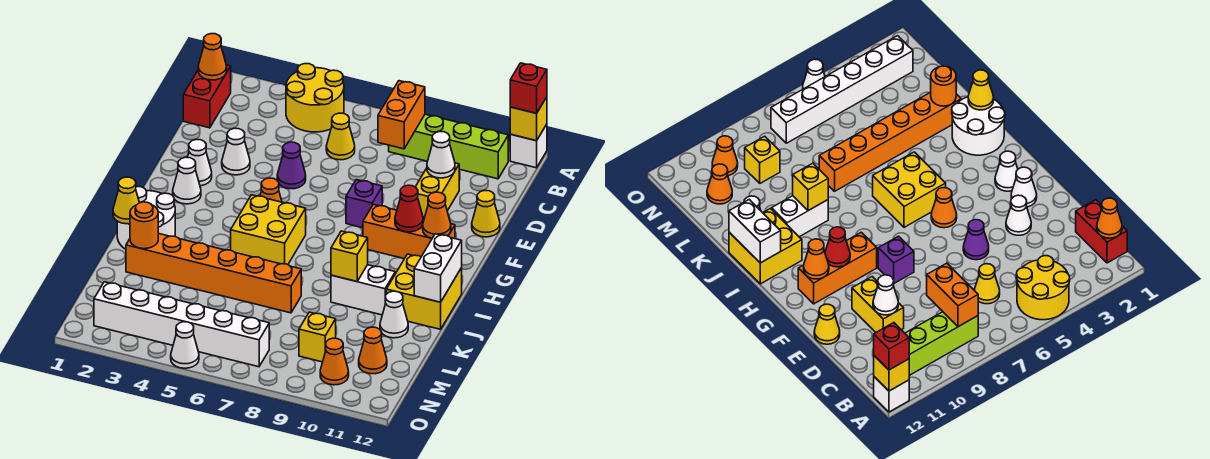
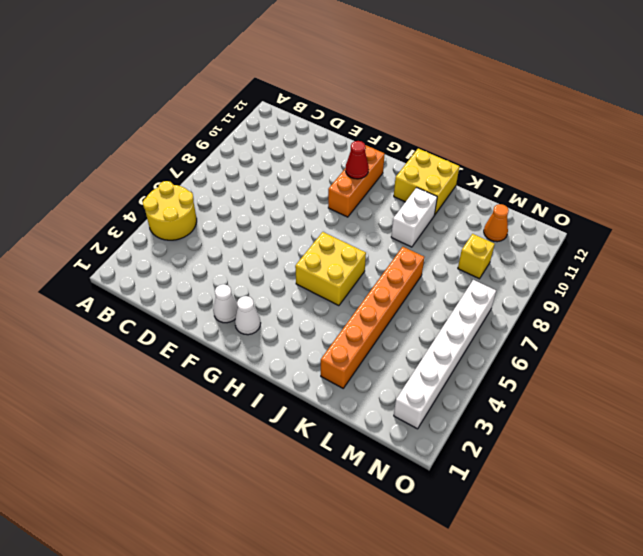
none -> white 1x1 brick [510,124,547,168]
none -> red 1x2 brick [183,65,231,128]
none -> lime 1x4 brick [389,114,508,179]
none -> yellow 1x1 cone [326,113,355,160]

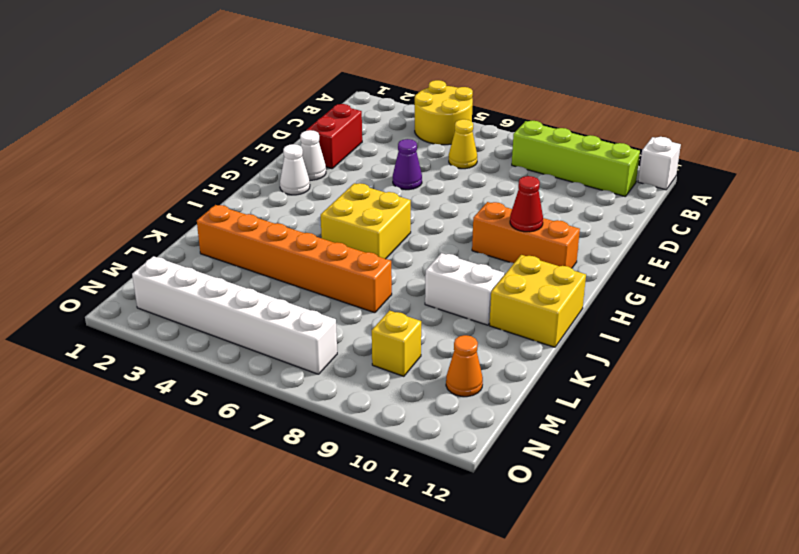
red 1x2 brick [306,104,362,169] -> red 1x2 brick moved to [183,65,231,128]
none -> yellow 1x2 brick [416,163,459,217]
none -> white 1x1 cone [222,128,250,175]
none -> yellow 1x1 cone [472,190,500,237]
none -> purple 1x1 brick [346,180,382,228]

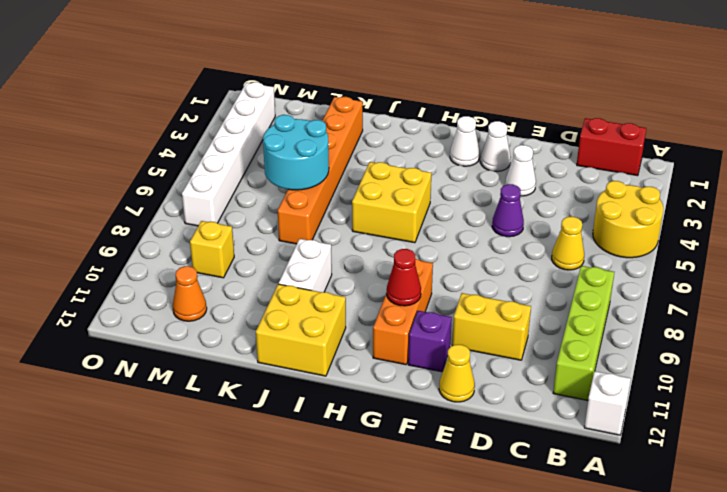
purple 1x1 brick [408,311,452,372] -> purple 1x1 brick moved to [346,180,382,228]
cyan 2x2 round brick [263,115,329,190] -> none
none -> orange 1x1 cone [260,178,282,202]
none -> white 2x2 round brick [117,186,175,249]
none -> white 1x1 cone [380,291,408,338]
none -> orange 1x1 cone [320,338,349,385]

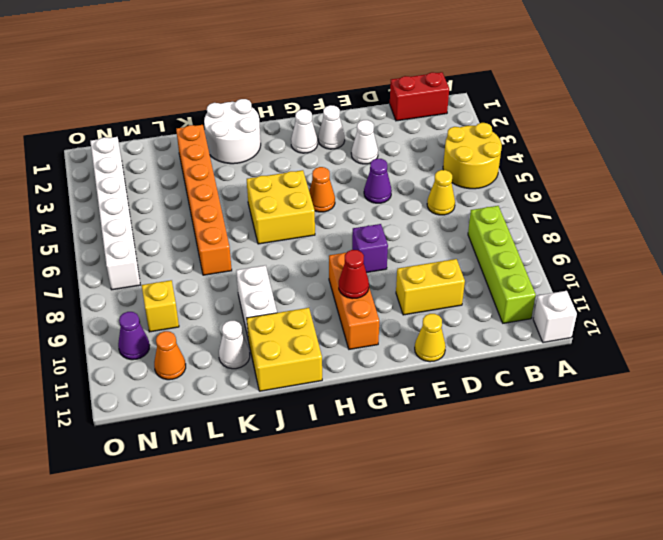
purple 1x1 cone [118,312,150,360] -> orange 1x1 cone [320,338,349,385]
none -> white 1x1 cone [171,322,199,368]
none -> yellow 1x1 brick [510,97,547,141]
none -> orange 1x1 cone [198,34,227,80]
none -> orange 1x2 brick [378,81,425,149]

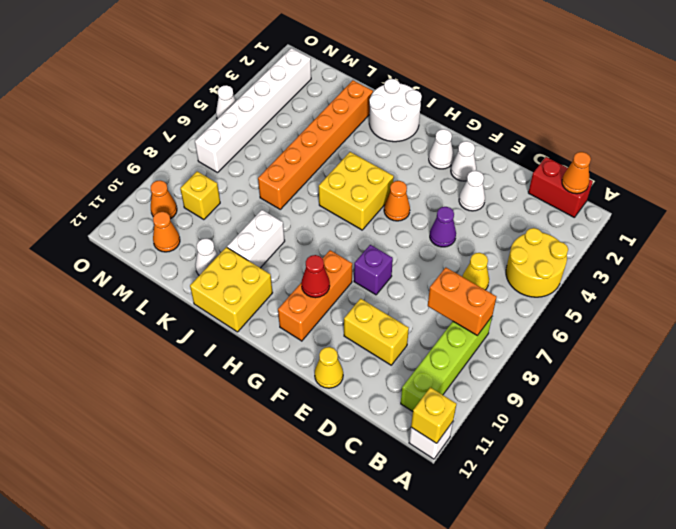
none -> white 1x1 cone [427,132,455,178]
none -> orange 1x1 cone [423,192,451,238]
none -> white 1x2 brick [414,234,462,302]
none -> yellow 1x1 cone [113,177,139,224]

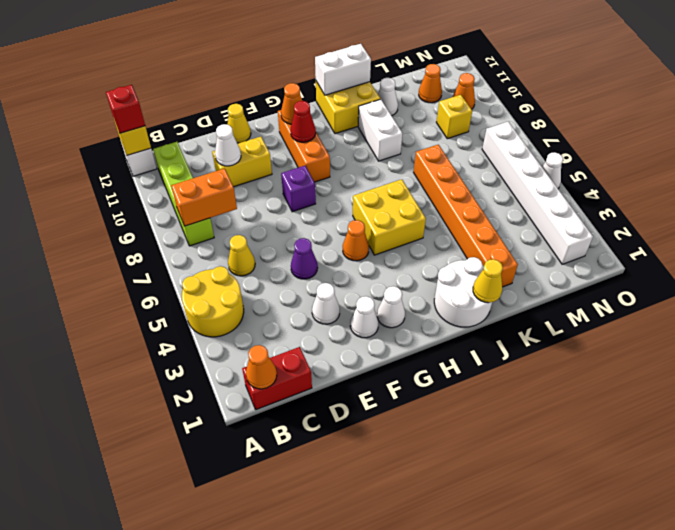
none -> yellow 1x1 brick [331,231,368,281]
none -> orange 1x1 round brick [130,202,158,249]

